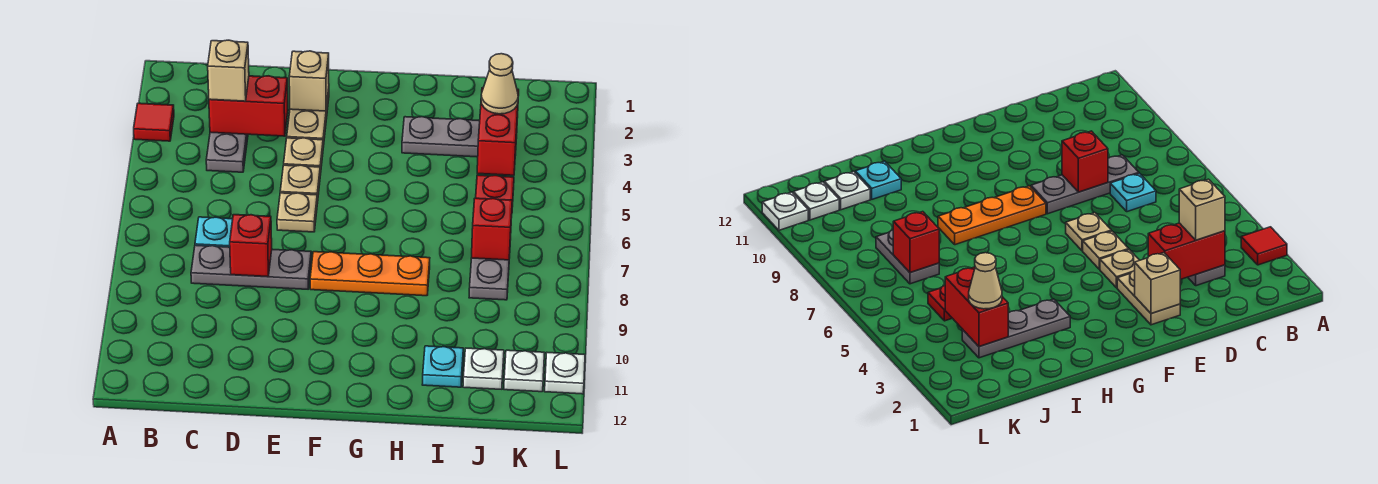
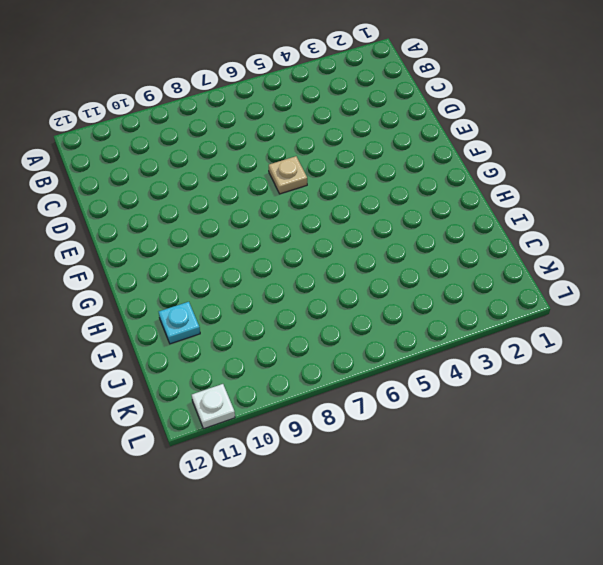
none -> red 1x1 tile [134,103,174,141]
none -> grey 1x2 plate [206,132,248,172]
none -> cyan 1x1 plate [195,217,233,247]

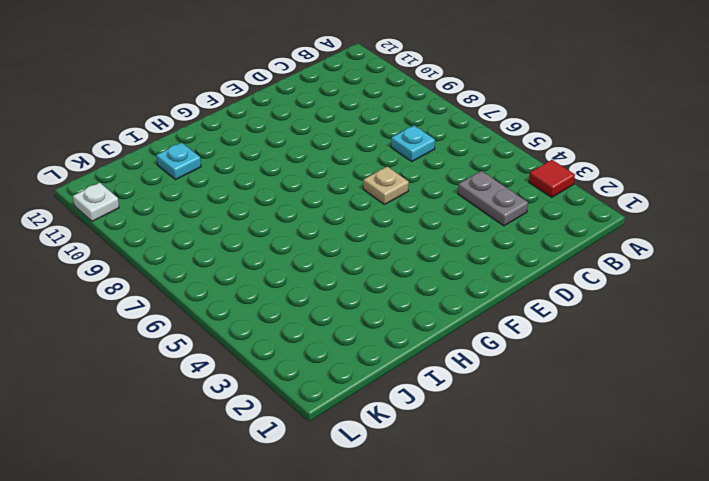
none -> grey 1x3 plate [191,245,311,289]
none -> tan 1x2 plate [287,89,329,147]
none -> tan 1x1 plate [284,138,323,175]

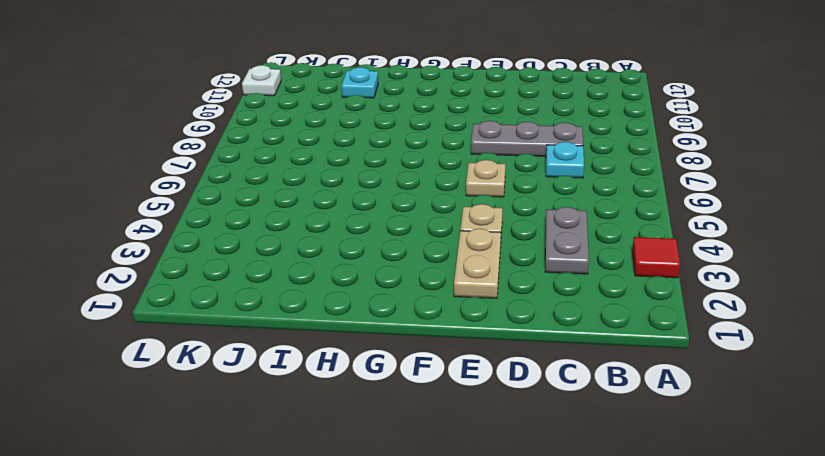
none -> tan 1x1 plate [280,165,320,203]
none -> orange 1x3 plate [310,252,430,296]
none -> grey 1x3 plate [402,117,517,157]

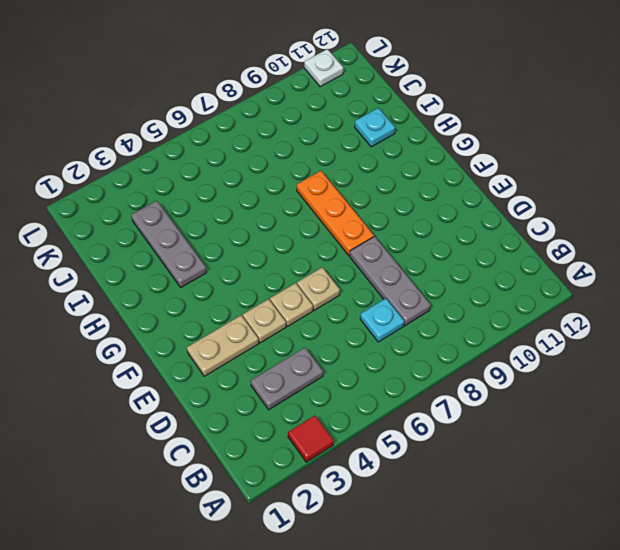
none -> red 1x1 plate [476,175,514,207]
none -> grey 1x2 plate [469,239,511,300]
none -> white 1x1 plate [463,348,504,389]

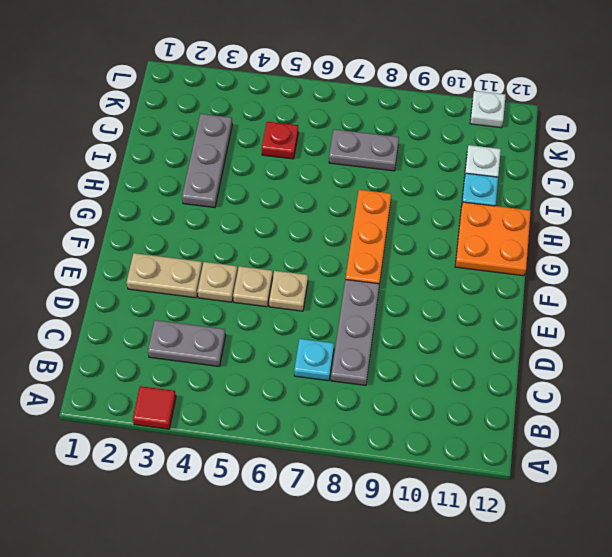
orange 2x2 plate [455,202,531,276] -> none
none -> white 1x1 plate [504,350,544,392]
none -> red 1x2 brick [209,76,288,136]
none -> red 1x1 brick [230,215,272,277]

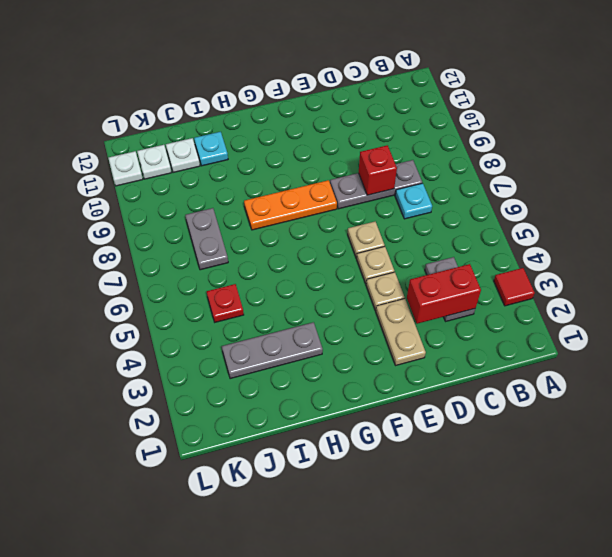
none -> tan 1x1 brick [289,51,329,111]
none -> red 1x2 brick [477,88,519,175]
none -> red 1x1 brick [472,198,512,260]

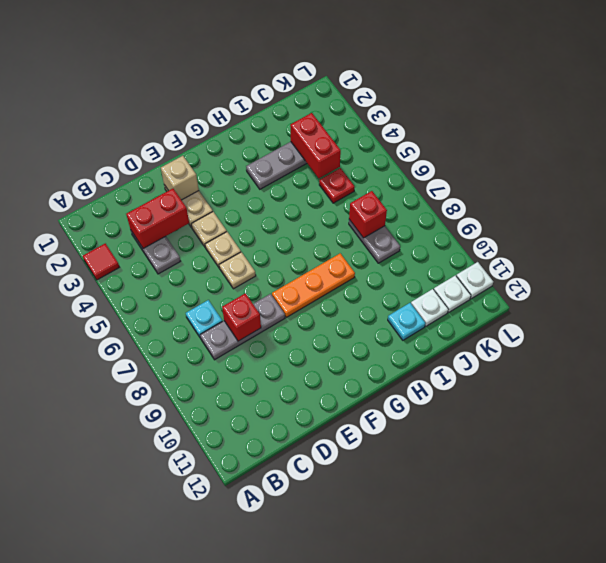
none -> tan 1x1 brick [208,40,249,101]
none -> tan 1x1 cone [481,54,518,114]

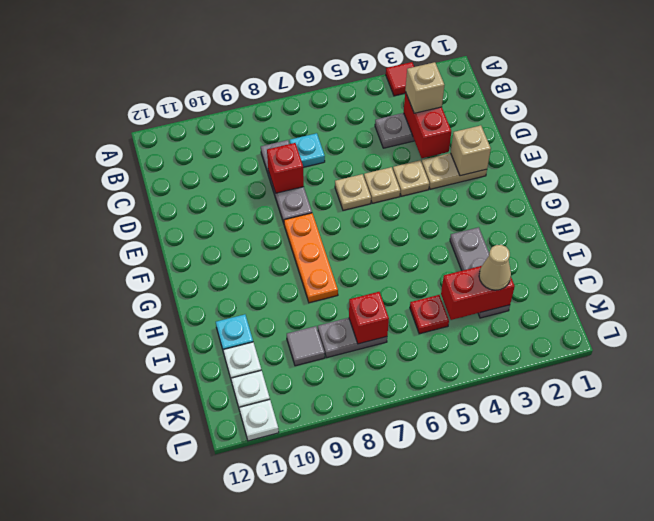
grey 1x1 tile [287,326,325,366] -> none

